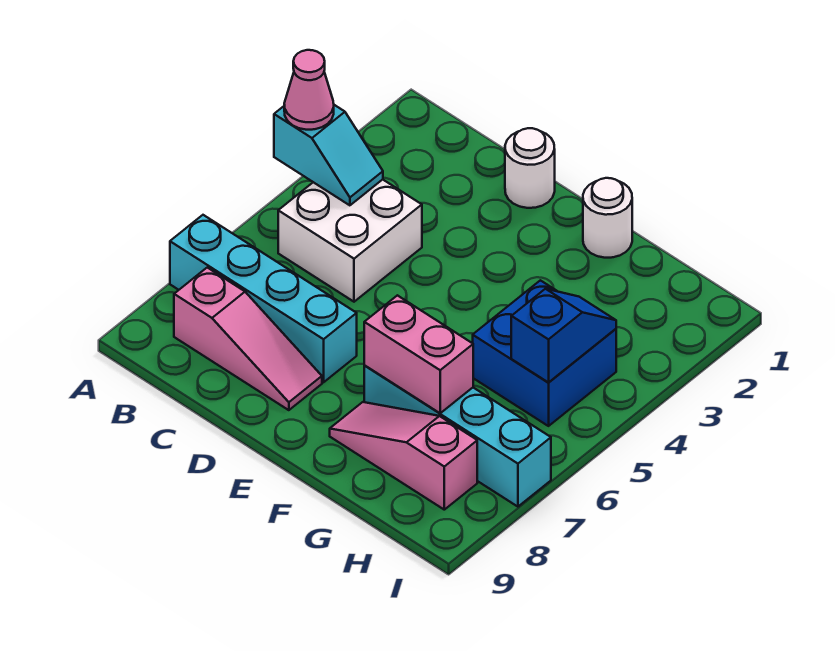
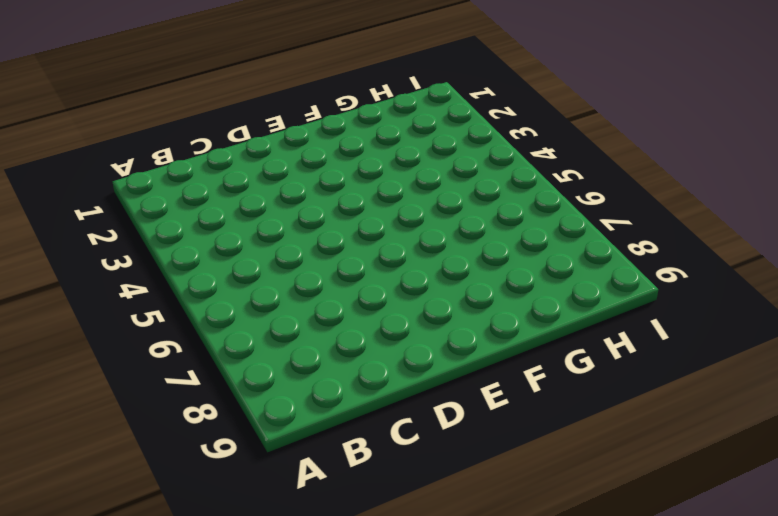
none -> cyan 1x4 brick [170,215,357,382]
none -> white 2x2 brick [278,180,422,302]
none -> pink 1x3 slope [174,268,322,410]

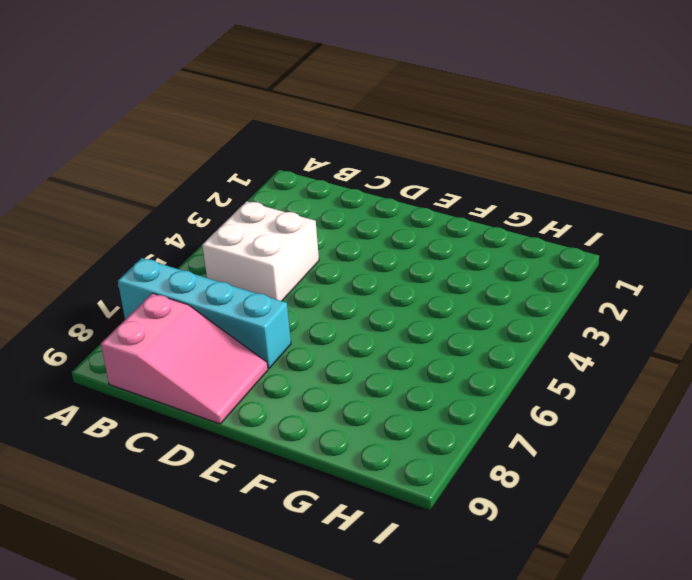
pink 2x3 slope [101,293,268,424] -> pink 1x3 slope [174,268,322,410]
none -> white 1x1 round brick [505,128,555,208]
none -> white 1x1 round brick [583,178,632,258]
none -> cyan 1x4 brick [364,366,551,507]

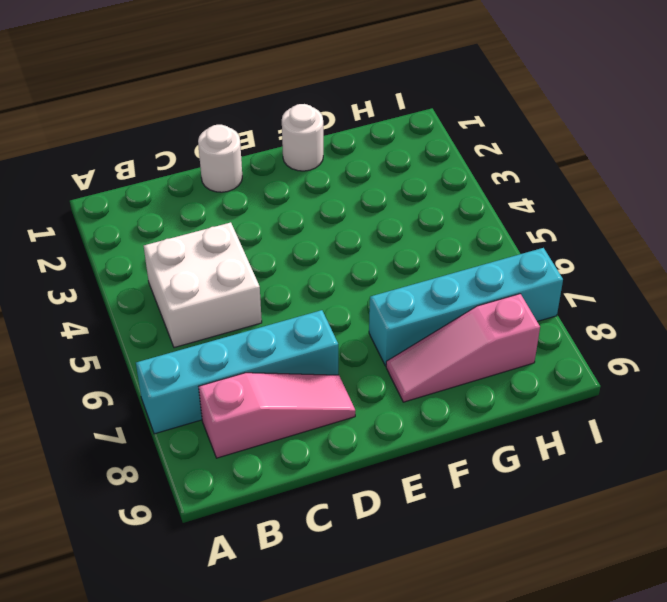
none -> blue 2x2 brick [473,280,616,426]
none -> cyan 1x2 slope [274,105,383,205]
none -> pink 1x2 brick [364,295,473,413]

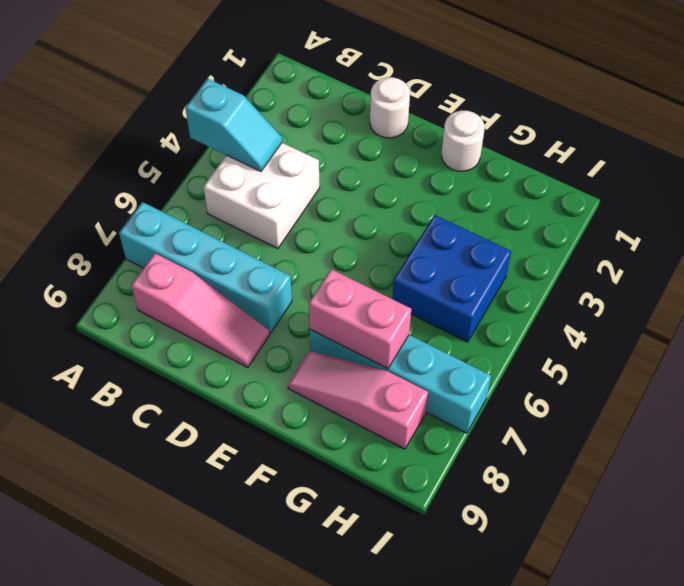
none -> blue 1x2 slope [511,289,616,382]
none -> pink 1x1 cone [284,50,334,130]

